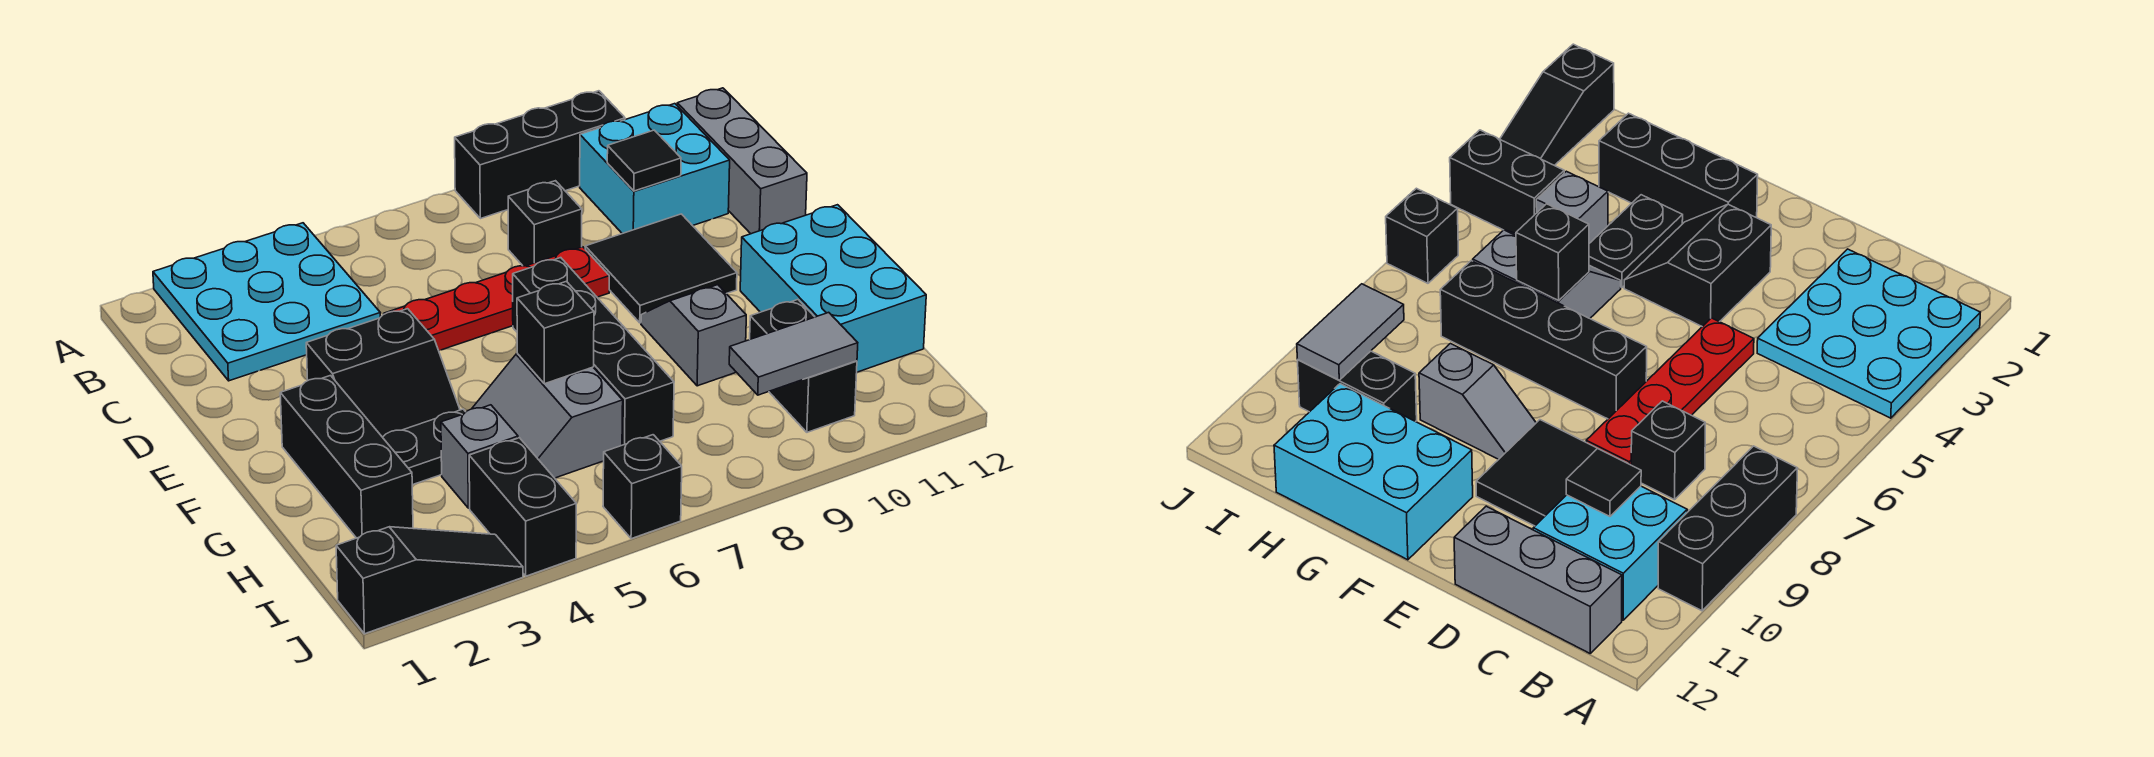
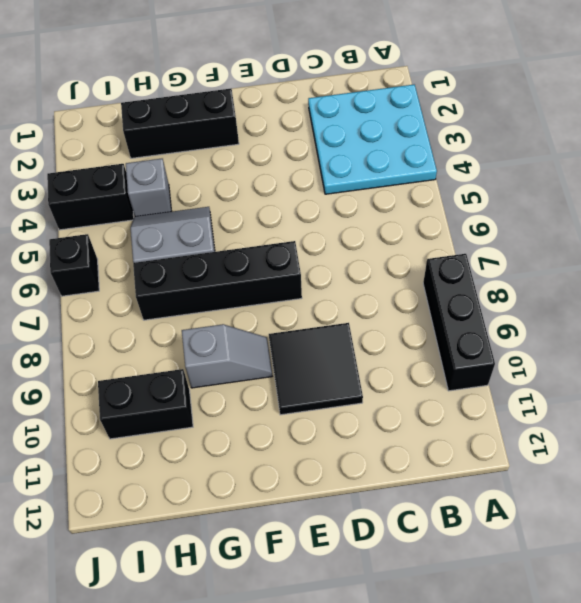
none -> cyan 2x2 brick [580,104,730,234]
none -> grey 1x3 brick [677,88,807,234]
none -> black 1x1 brick [508,181,582,266]

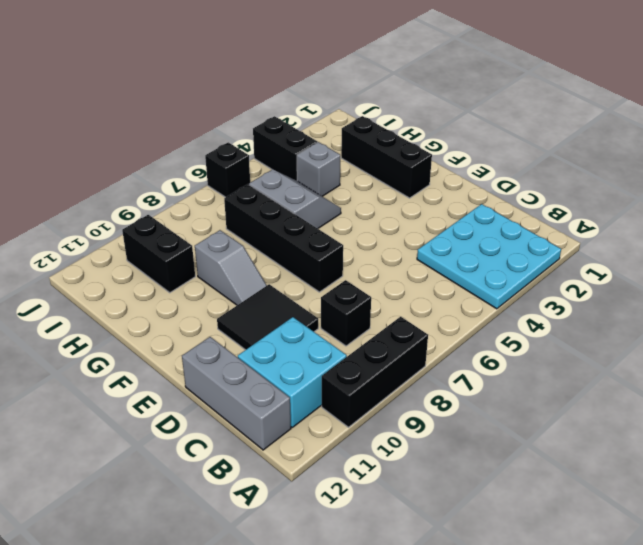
none -> red 1x4 plate [384,247,609,351]
none -> black 2x2 slope [306,309,460,437]
none -> cyan 2x3 brick [740,205,926,372]

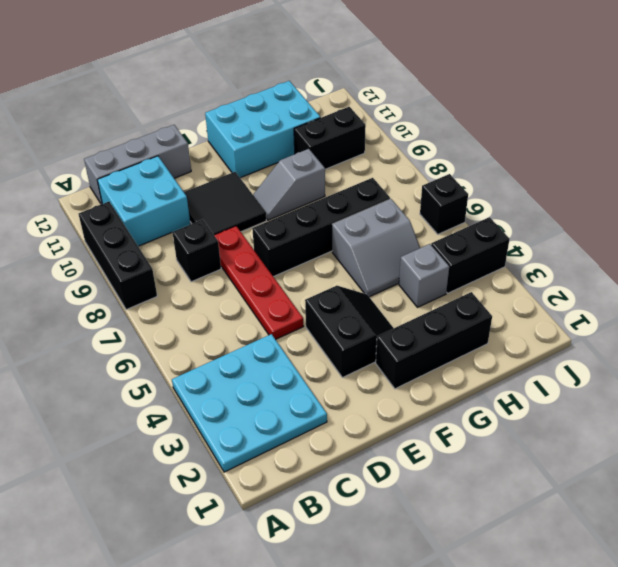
none -> black 1x2 plate [383,409,465,485]
none -> black 1x3 slope [336,527,523,634]
none -> black 1x1 tile [607,130,681,191]

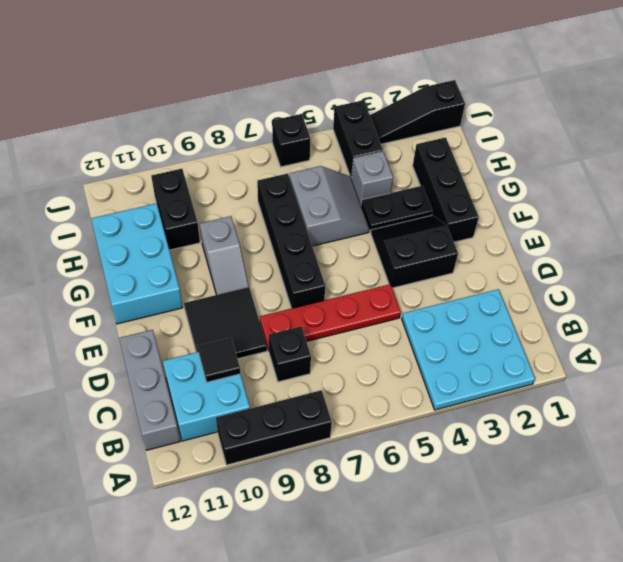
none -> black 1x1 brick [517,281,594,384]
none -> grey 1x2 tile [729,312,858,395]

